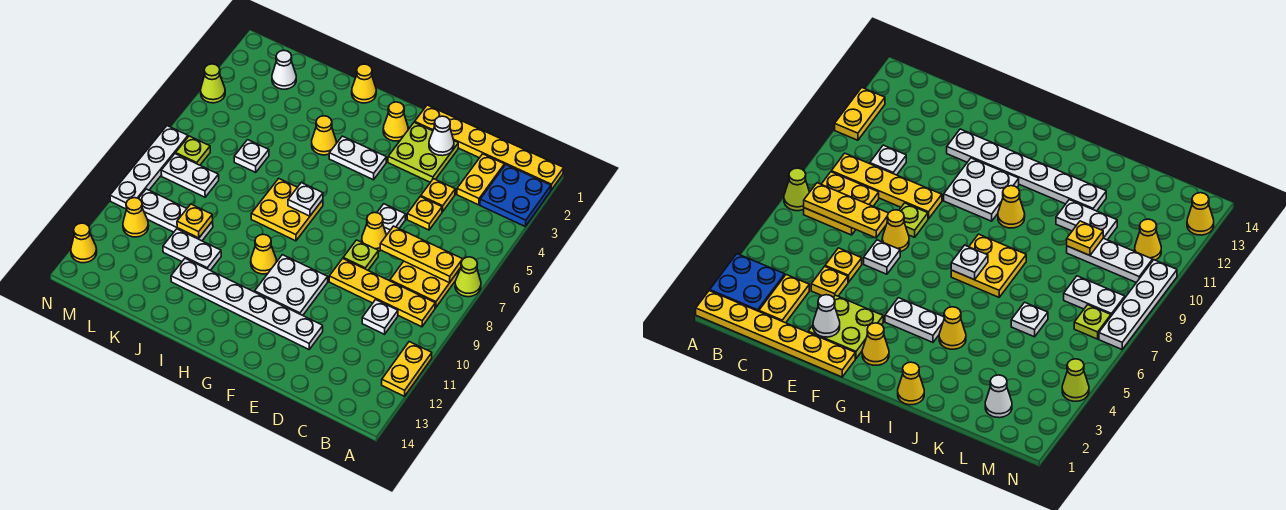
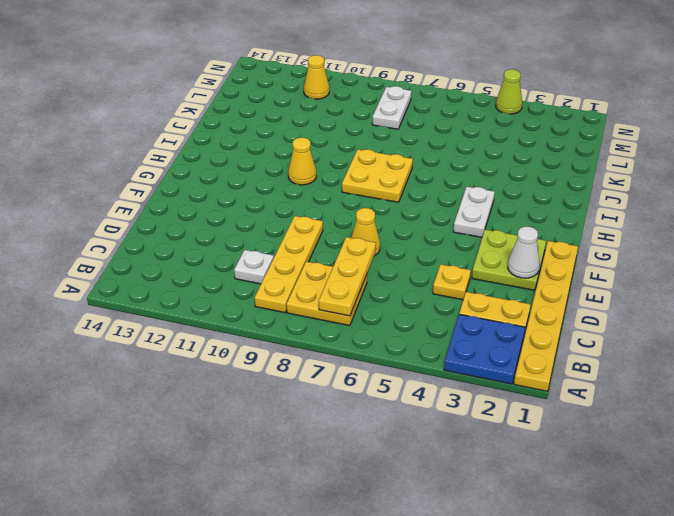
none -> lime 1x1 cone [455,257,481,297]
none -> yellow 1x2 plate [382,342,432,396]
none -> yellow 1x1 plate [407,196,442,230]
none -> white 1x1 plate [377,204,406,235]

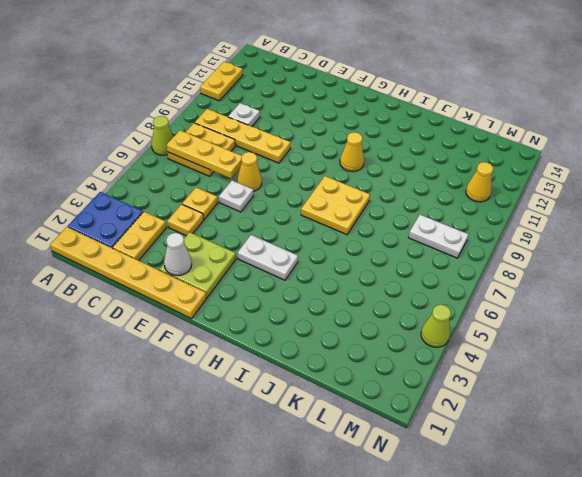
none -> lime 1x1 plate [343,240,378,270]
none -> white 1x6 plate [171,258,323,349]
none -> white 2x2 plate [255,255,328,315]
none -> yellow 1x1 cone [383,102,408,141]

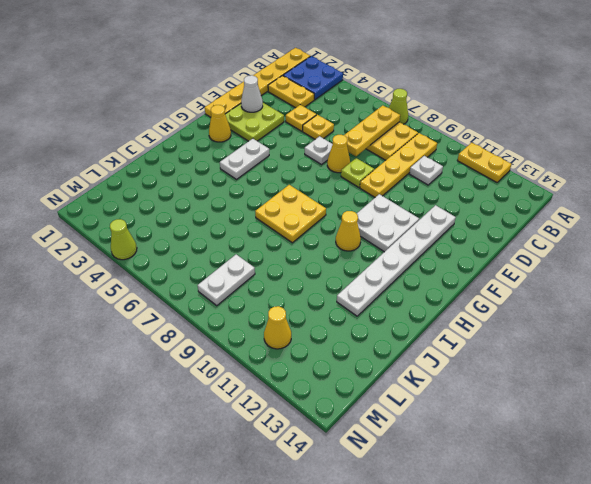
none -> yellow 1x1 cone [352,64,376,103]
none -> yellow 1x1 cone [312,116,336,155]
none -> white 1x2 plate [163,229,221,270]
none -> white 1x1 plate [234,140,269,172]

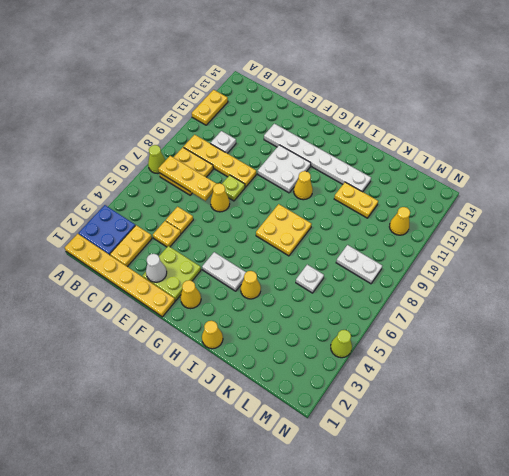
yellow 1x2 plate [334,182,378,218] -> white 1x2 plate [163,229,221,270]
none -> white 1x1 plate [377,204,406,235]
none -> white 1x3 plate [139,189,213,241]
none -> white 1x1 cone [272,50,296,89]
none -> lime 1x1 plate [176,136,210,165]

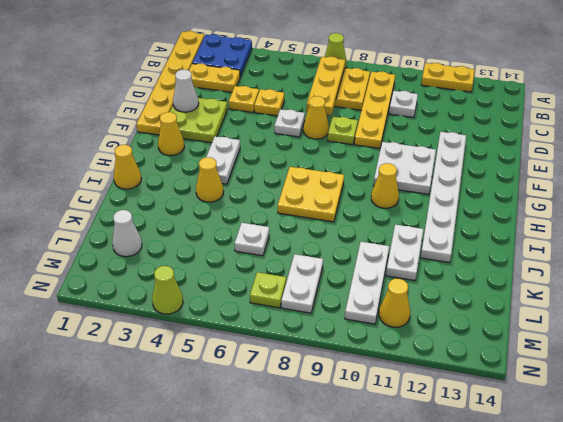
none -> white 1x4 plate [110,126,188,209]
none -> yellow 1x1 cone [71,223,97,263]
none -> white 1x1 plate [288,183,323,216]
none -> yellow 1x1 plate [177,204,213,238]

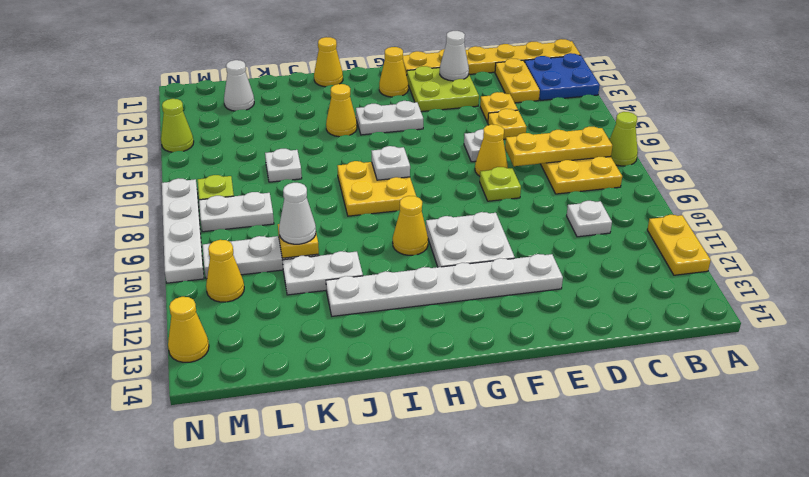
white 1x1 cone [279,183,316,244] -> none
none -> yellow 1x4 plate [329,259,435,327]

